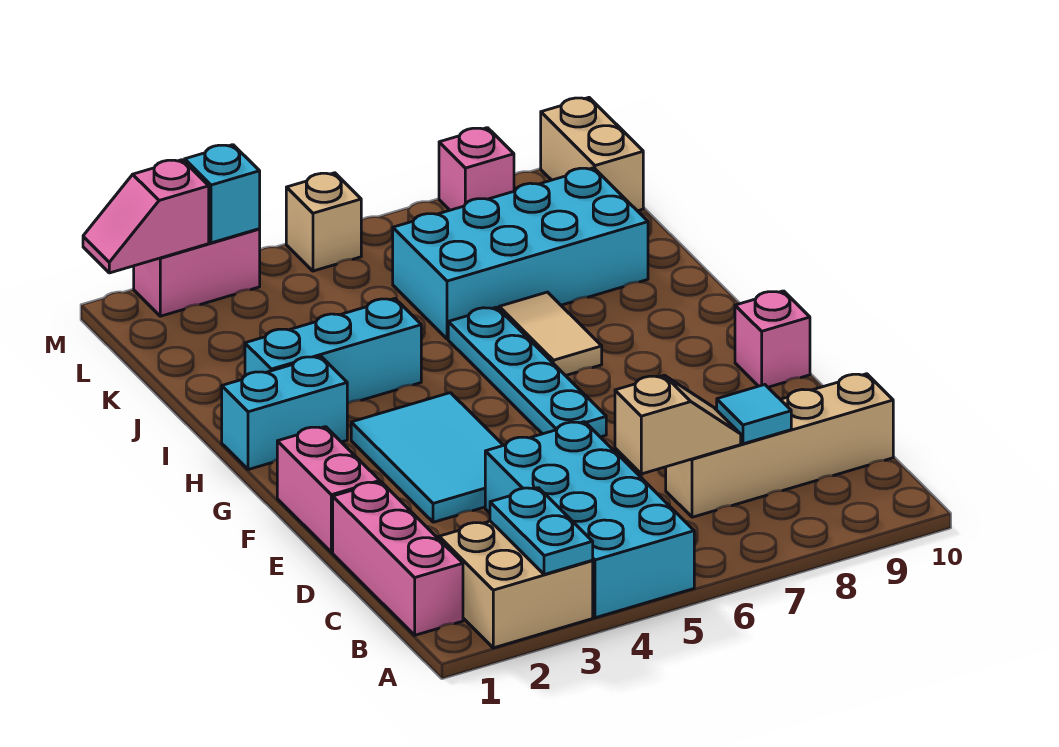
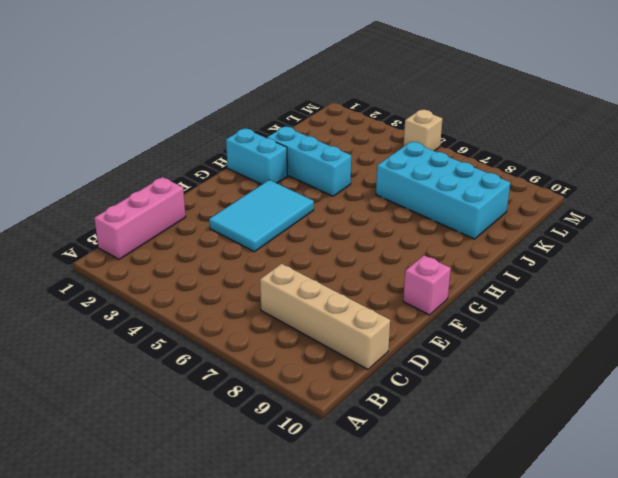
none -> tan 2x2 brick [439,521,593,648]
none -> cyan 2x4 brick [485,422,694,618]
none -> pink 1x2 brick [277,427,380,552]

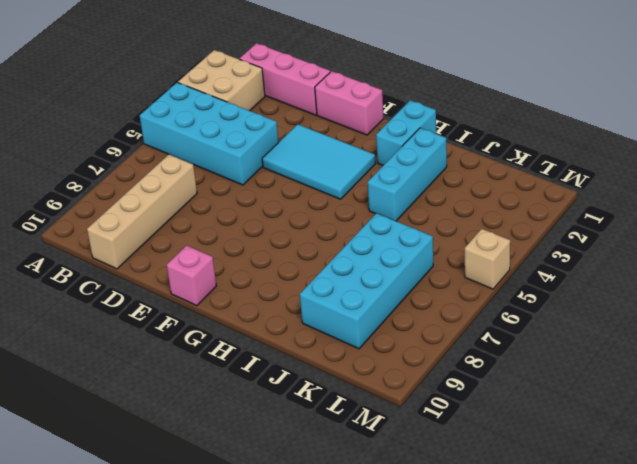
none -> cyan 1x4 plate [448,307,606,437]
none -> tan 1x2 tile [499,292,602,376]
none -> tan 1x2 brick [541,98,643,211]

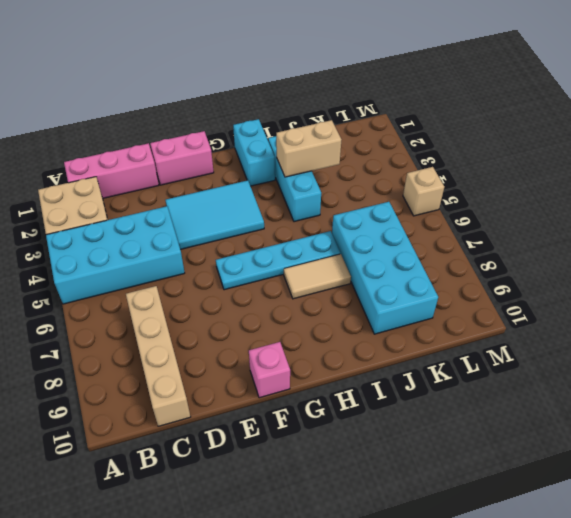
tan 1x2 brick [276,120,341,177] -> tan 1x2 brick moved to [541,98,643,211]
none -> pink 1x2 brick [134,229,260,316]
none -> pink 1x1 brick [439,128,514,210]
none -> cyan 1x2 plate [490,488,593,575]

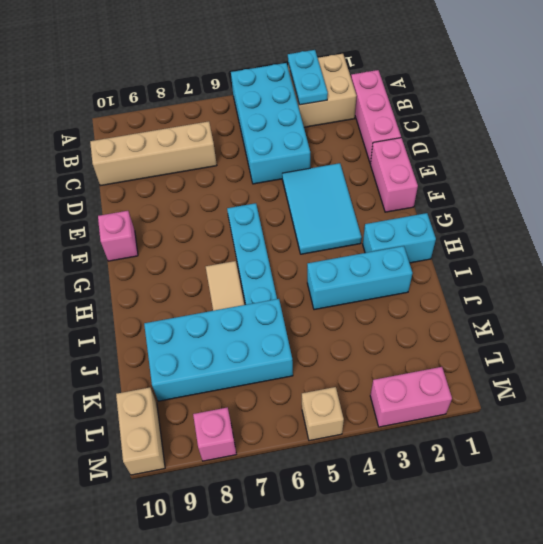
none -> tan 1x2 slope [615,375,741,474]
none -> cyan 1x1 tile [717,385,791,444]
none -> pink 1x2 slope [83,160,209,273]

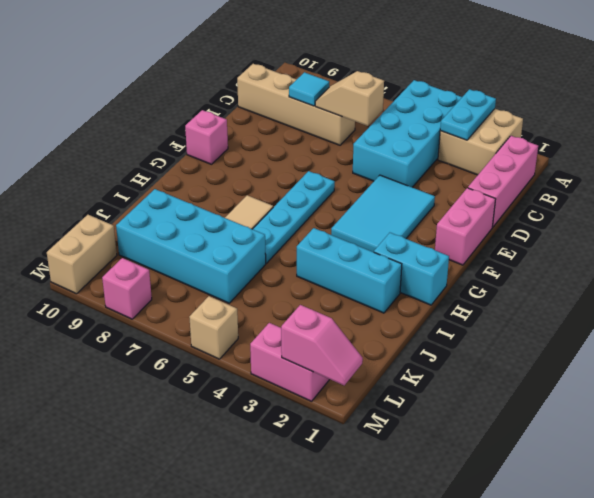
none -> cyan 1x1 brick [185,145,260,243]

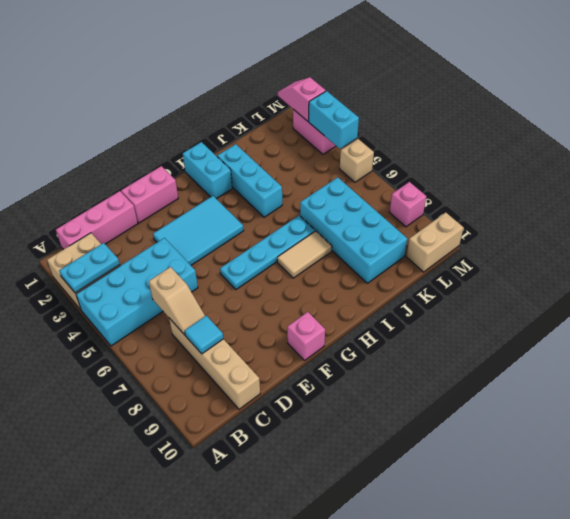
cyan 1x2 brick [309,91,359,149] -> cyan 1x1 brick [185,145,260,243]

